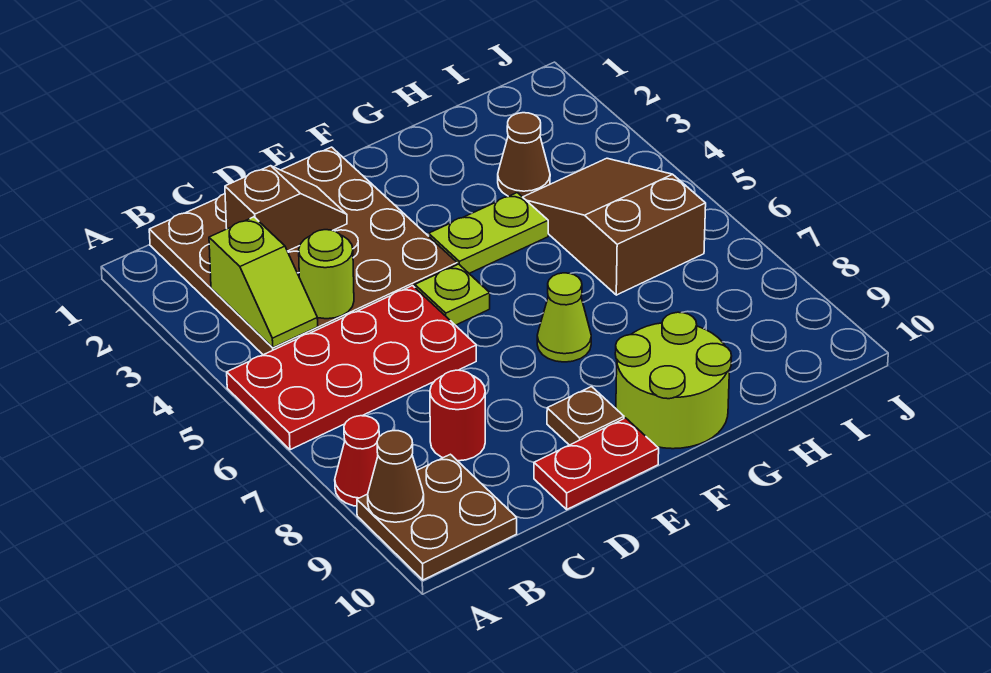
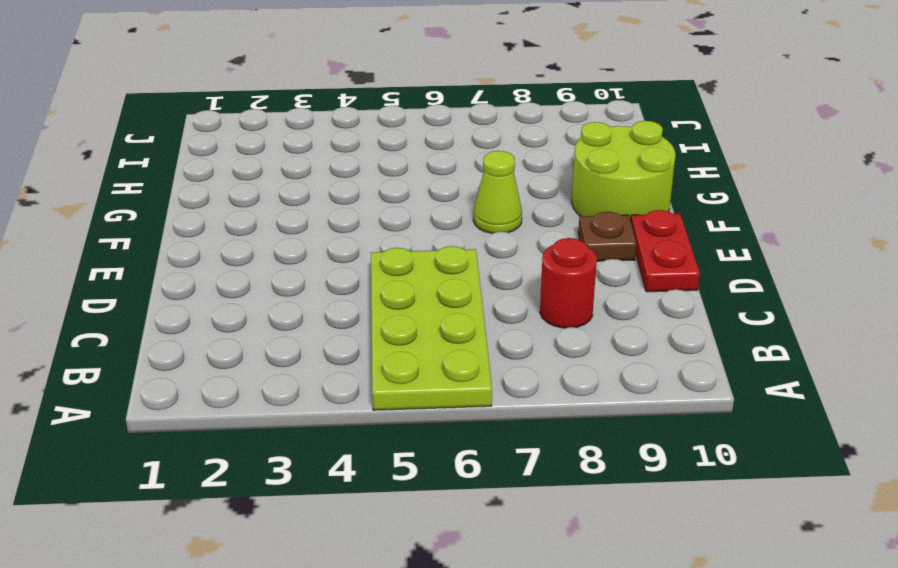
lime 2x4 plate [371,246,492,410] -> red 2x4 plate [227,286,476,450]
none -> red 1x1 cone [335,416,379,506]
none -> brown 2x2 plate [357,454,517,580]
none -> brown 4x4 plate [149,147,457,355]

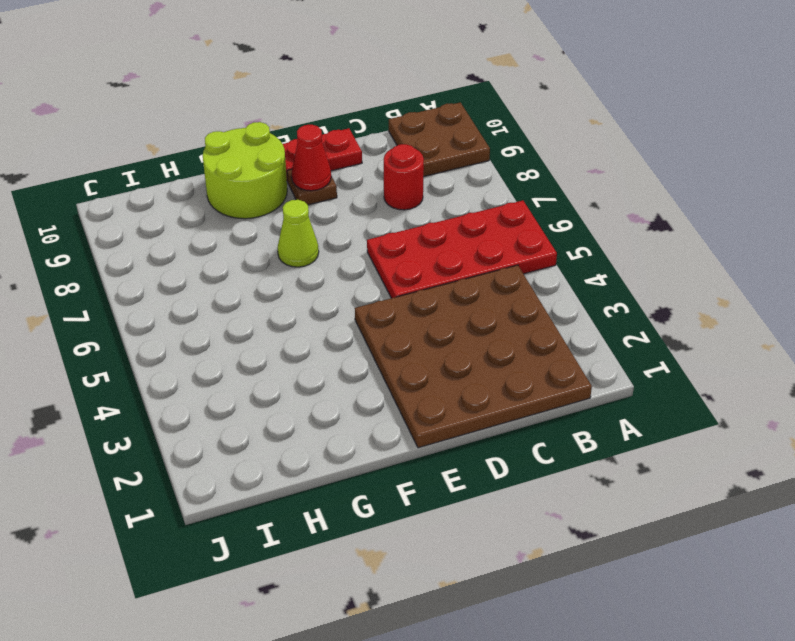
red 1x1 cone [292,125,331,191] -> red 1x1 cone moved to [335,416,379,506]
none -> lime 1x1 plate [415,264,490,325]
none -> lime 1x2 plate [429,193,548,273]
none -> brown 1x1 cone [498,113,550,197]

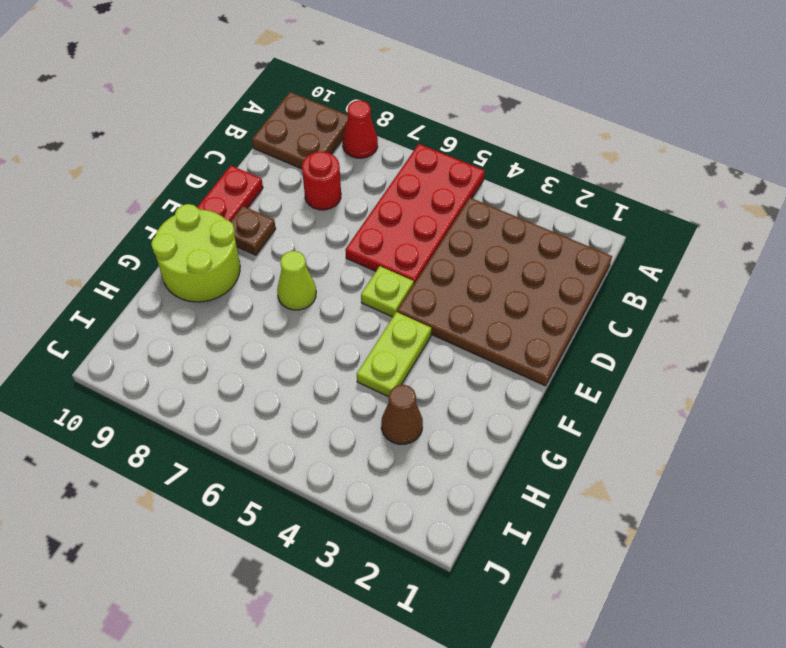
none -> brown 2x3 slope [523,158,706,295]
none -> brown 1x1 cone [368,431,424,522]
none -> lime 1x2 slope [209,217,318,348]

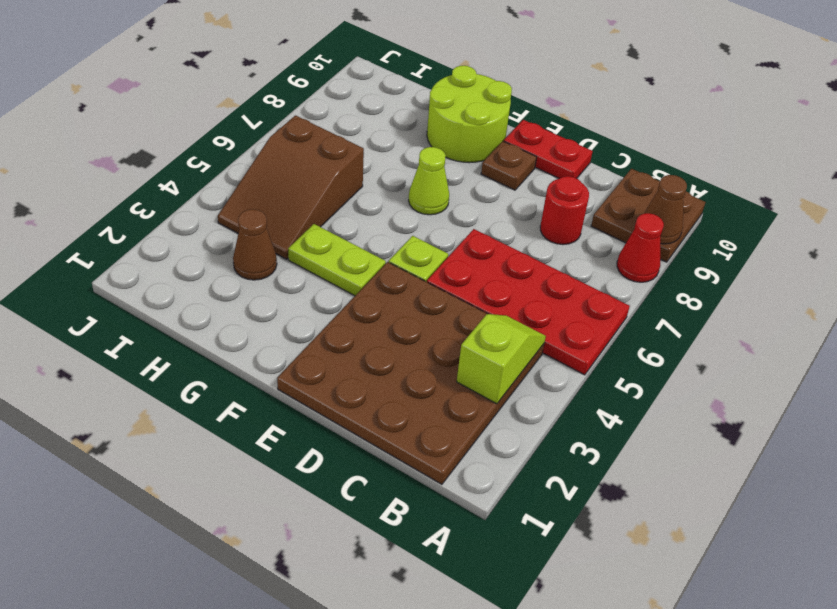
none -> brown 1x2 slope [225,166,347,251]
none -> lime 1x1 round brick [299,230,354,319]

